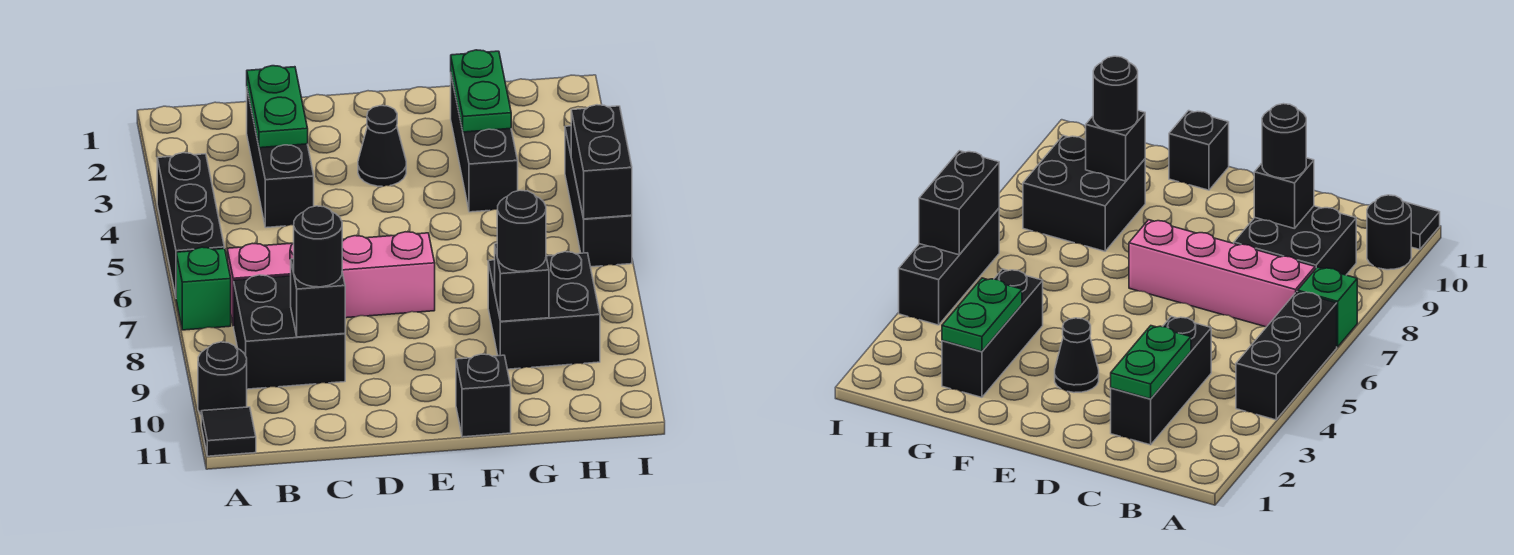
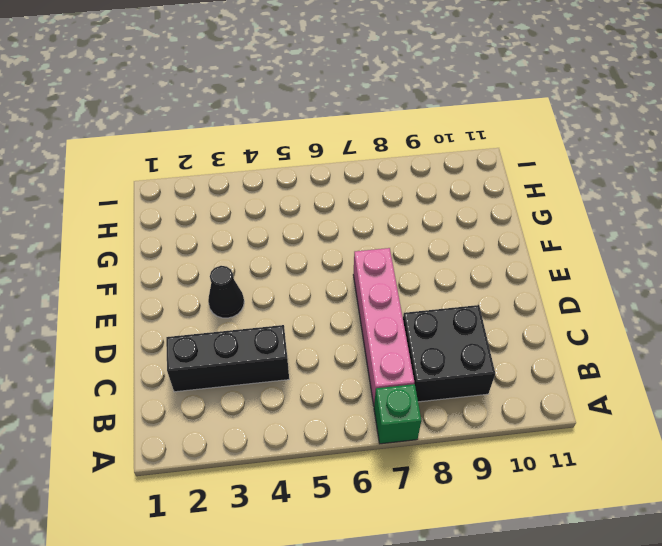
none -> black 1x3 brick [157,153,224,296]
none -> black 1x1 round brick [198,342,247,415]
none -> black 1x1 tile [201,407,256,456]

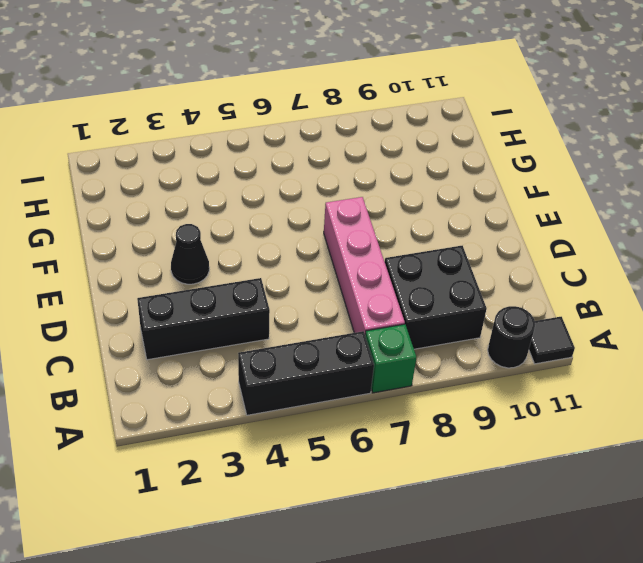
none -> black 1x1 brick [456,354,511,437]
none -> black 1x3 brick [451,76,518,212]
none -> black 2x2 brick [488,252,600,369]

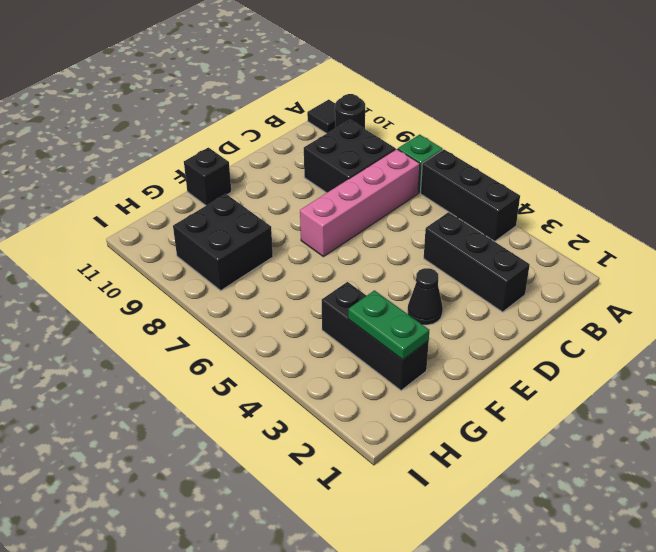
none -> black 1x3 brick [565,126,632,267]
none -> green 1x2 plate [247,66,308,148]
none -> black 1x1 brick [291,259,345,337]

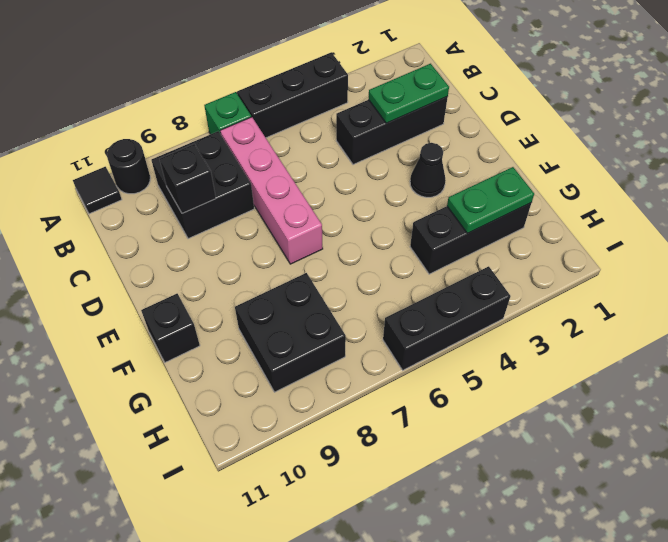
none -> black 1x1 brick [495,243,549,322]
none -> black 1x2 brick [571,105,632,219]
none -> black 1x1 round brick [293,206,342,287]

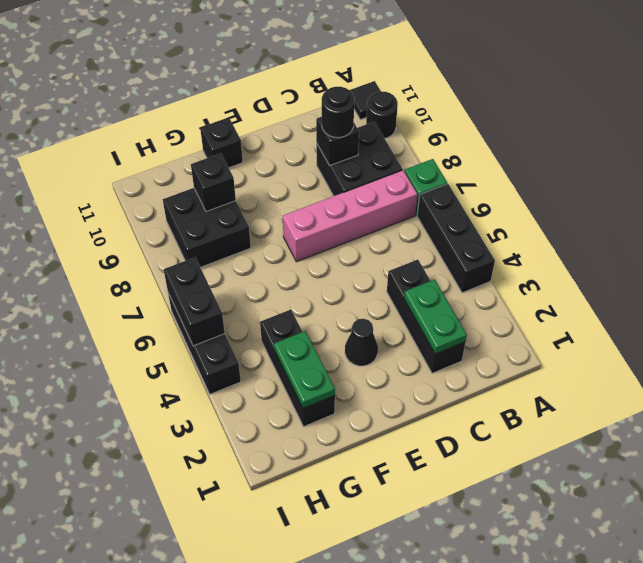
none -> black 1x1 round brick [497,190,546,271]

